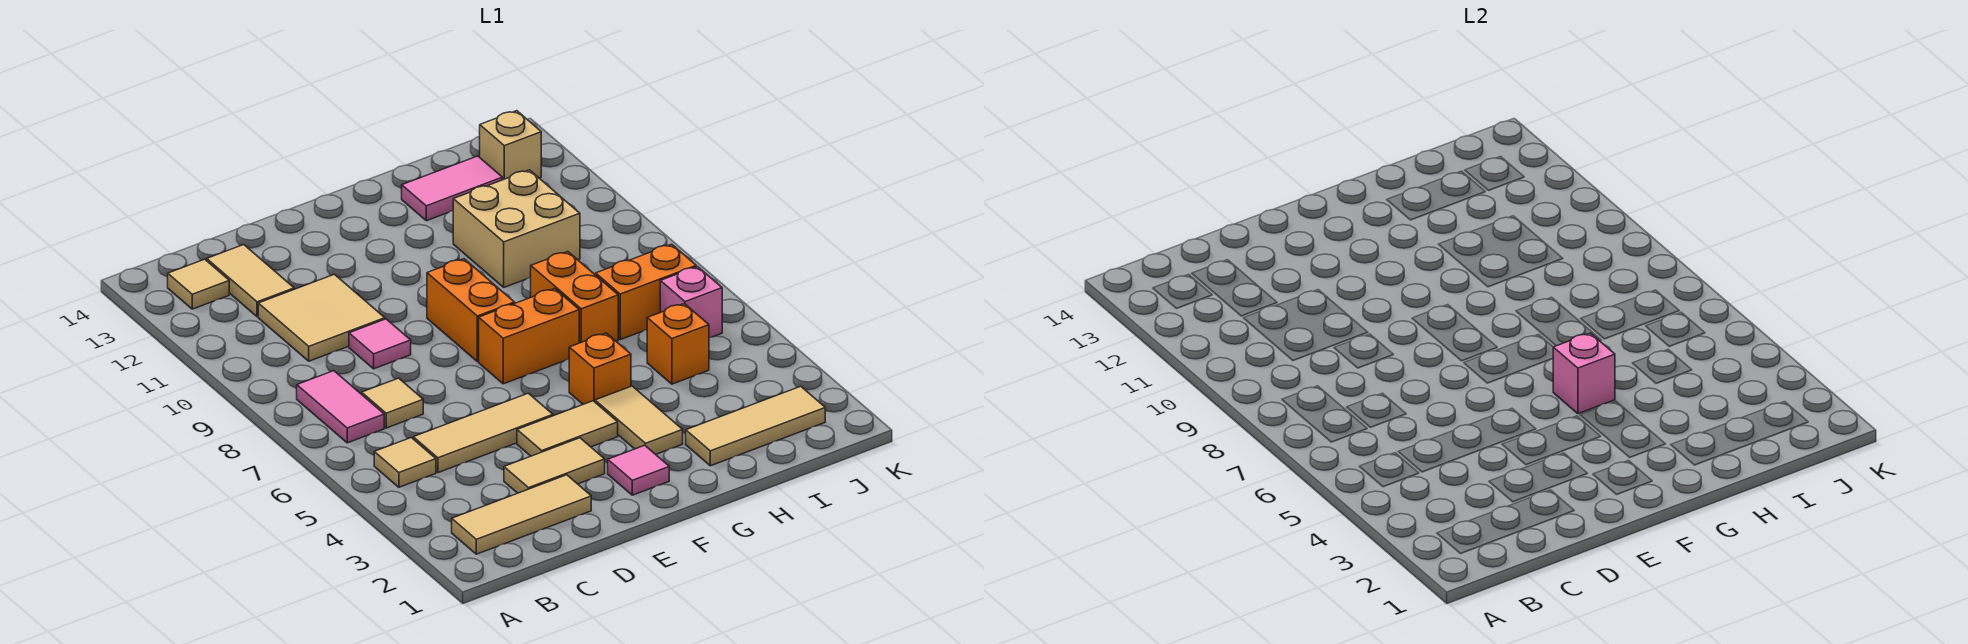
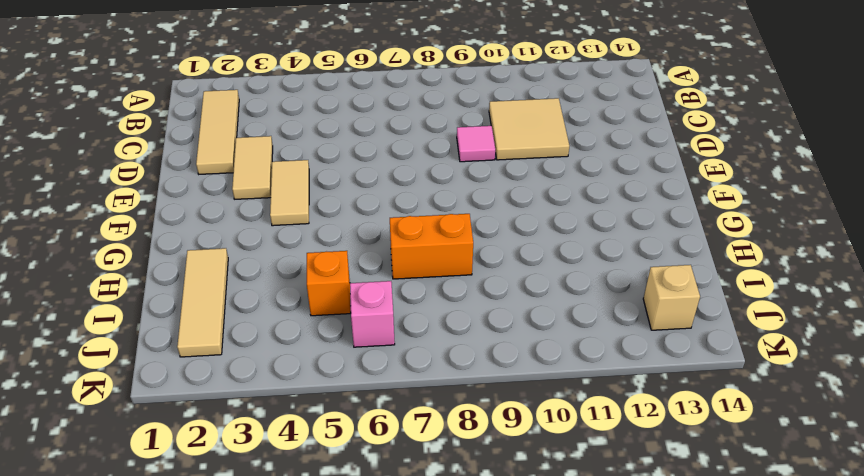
none -> tan 1x1 tile [374,438,436,487]
none -> pink 1x2 tile [297,371,384,443]
none -> tan 1x1 tile [168,259,229,309]

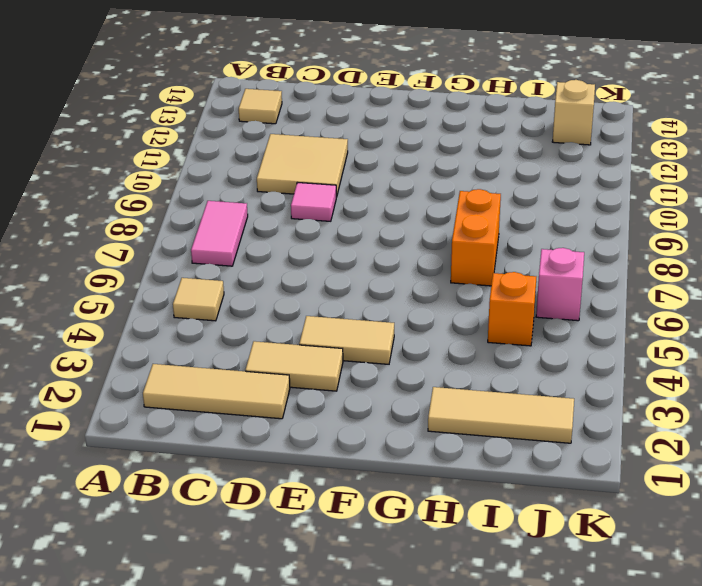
none -> tan 1x3 tile [413,393,553,473]
none -> tan 1x1 tile [362,378,423,428]
none -> tan 1x2 tile [207,245,294,317]

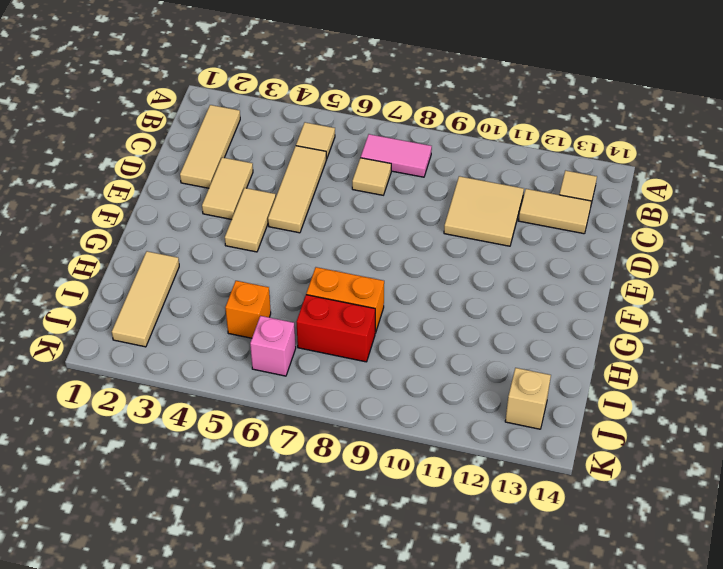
red 1x2 brick [297,295,375,362] -> orange 1x2 brick [596,244,696,340]
none -> pink 1x1 tile [349,319,411,369]
none -> pink 1x1 tile [608,445,669,495]
none -> orange 1x2 brick [479,289,579,384]

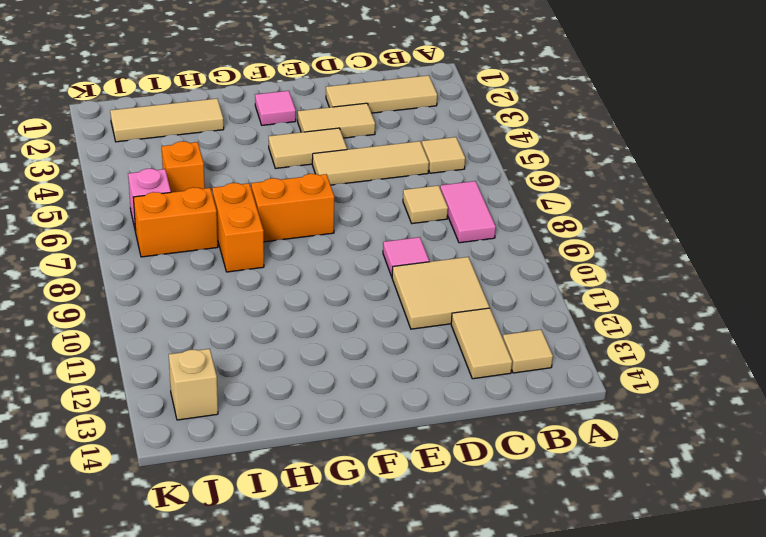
none -> orange 1x2 brick [427,259,515,362]
none -> tan 1x2 tile [595,386,683,454]
none -> orange 1x1 brick [569,333,631,404]

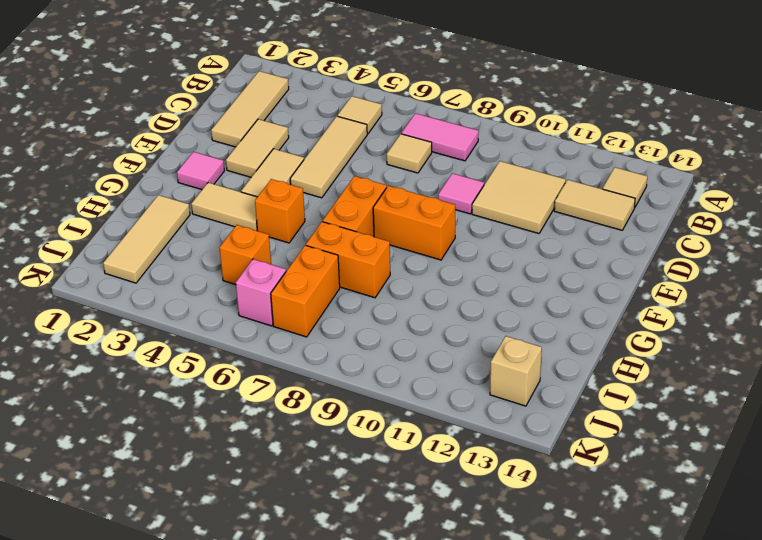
none -> tan 2x2 brick [453,170,580,287]
none -> pink 1x2 tile [402,156,502,221]
none -> pink 1x1 brick [1553,333,1615,414]

